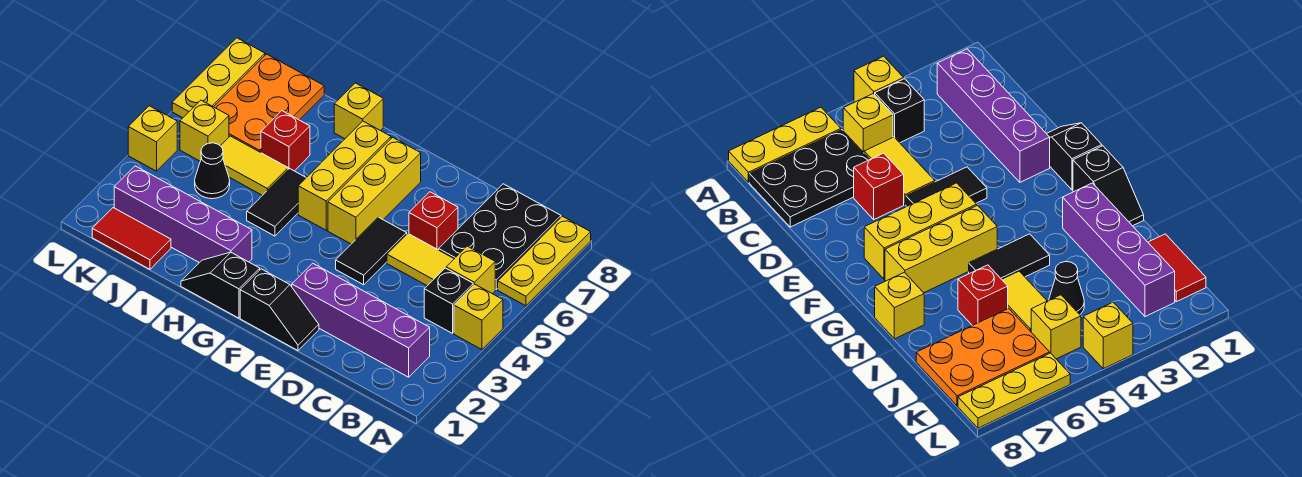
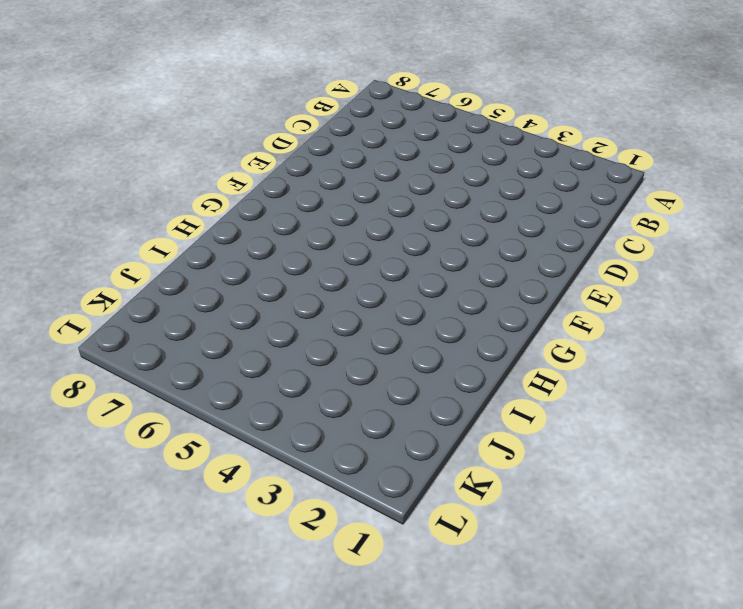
none -> yellow 1x1 brick [454,284,503,350]
none -> yellow 1x3 plate [498,216,591,306]
none -> purple 1x4 brick [292,263,430,377]

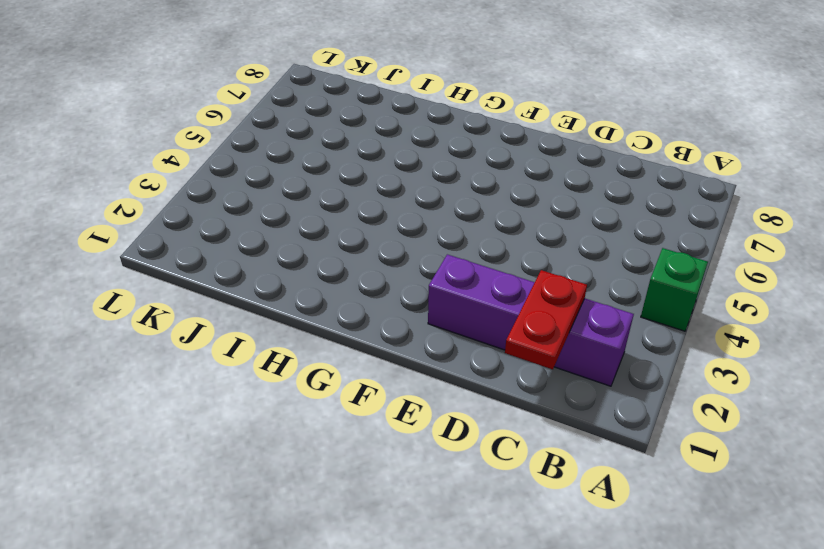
green 1x1 brick [641,248,708,331] -> yellow 1x1 brick [454,284,503,350]
red 1x2 plate [505,270,587,369] -> none
none -> yellow 1x3 plate [498,216,591,306]
none -> black 1x1 brick [424,268,473,333]
none -> yellow 1x1 brick [446,246,495,294]

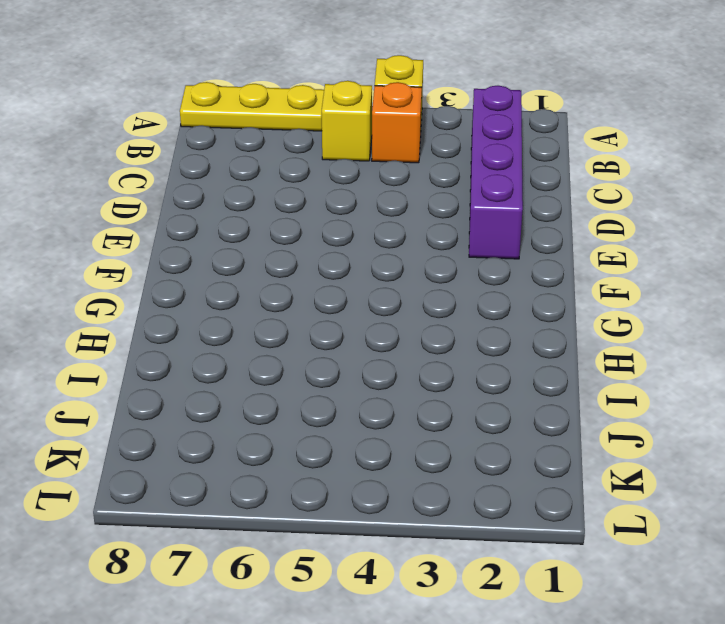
orange 1x1 brick [372,82,422,163] -> black 1x1 brick [424,268,473,333]
none -> black 2x3 plate [439,184,561,289]
none -> yellow 1x2 tile [387,234,454,286]
none -> red 1x1 brick [409,192,458,250]

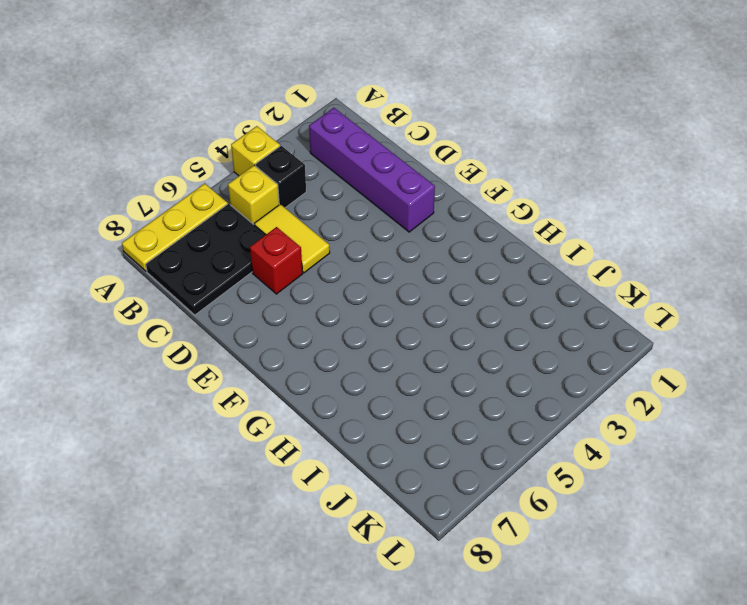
none -> black 1x2 slope [240,269,319,350]
none -> black 1x2 tile [336,217,407,285]
none -> yellow 1x3 brick [328,137,421,244]

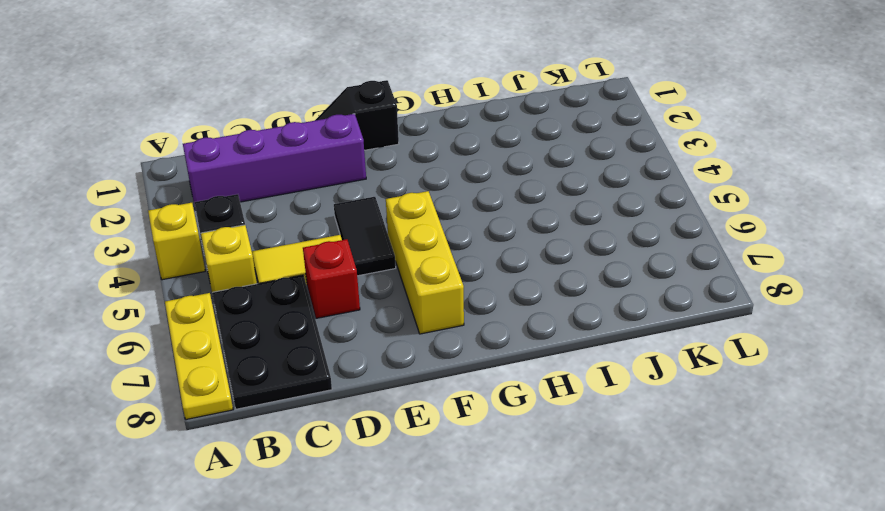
none -> black 1x2 slope [181,252,260,318]
none -> yellow 1x3 brick [298,121,391,230]
none -> purple 1x4 brick [114,166,252,263]

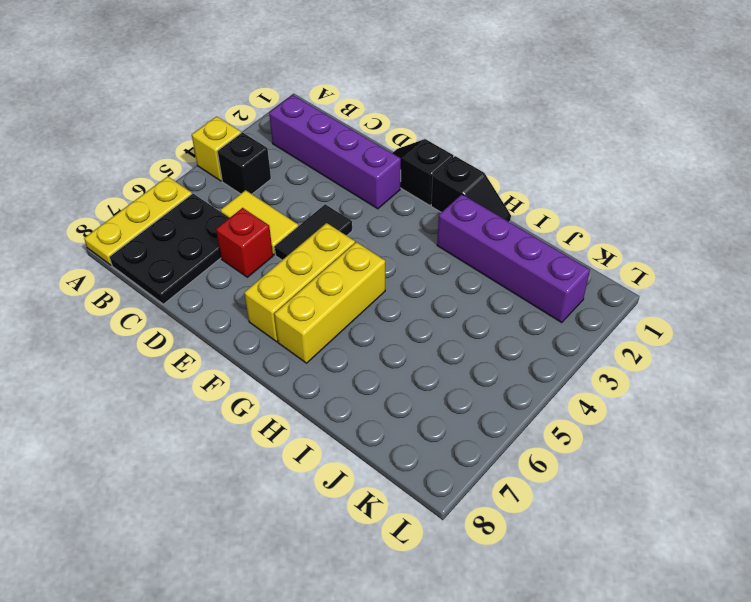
none -> yellow 1x1 brick [446,246,495,294]
none -> black 1x2 tile [247,169,306,236]
none -> yellow 1x1 brick [334,83,383,139]

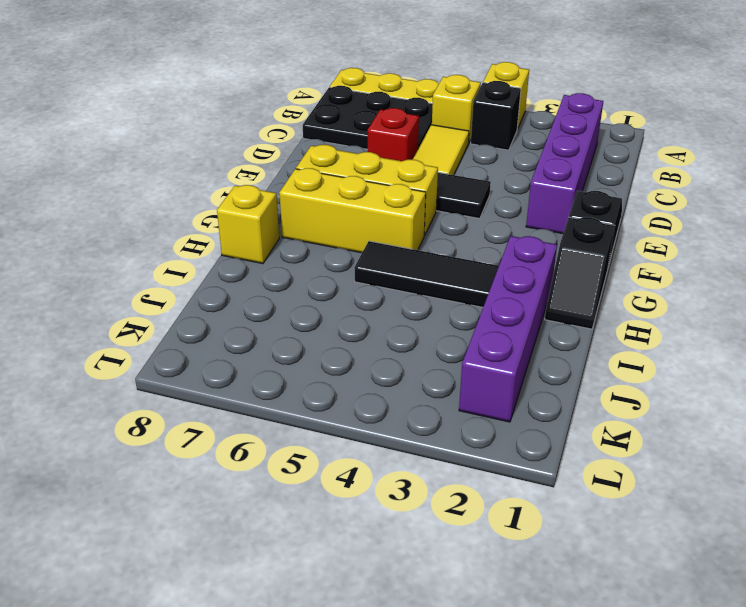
black 1x3 tile [354,241,499,307] -> black 1x2 tile [247,169,306,236]
none -> yellow 1x2 tile [221,136,288,195]
none -> red 1x1 brick [261,111,310,171]
none -> red 1x2 tile [92,208,171,269]

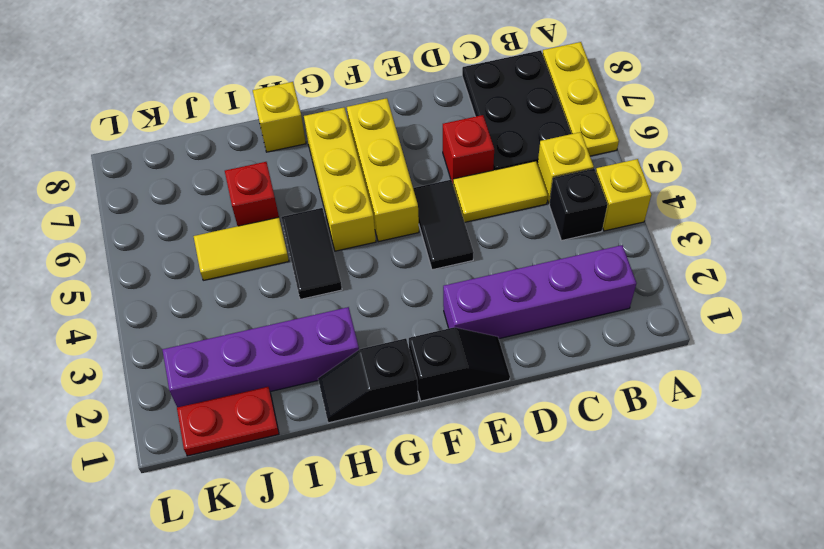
red 1x2 plate [177,387,279,456] -> red 1x2 tile [92,208,171,269]
none -> black 1x1 cone [195,143,230,199]
none -> orange 2x3 plate [214,54,324,153]
none -> yellow 1x1 brick [180,100,229,161]

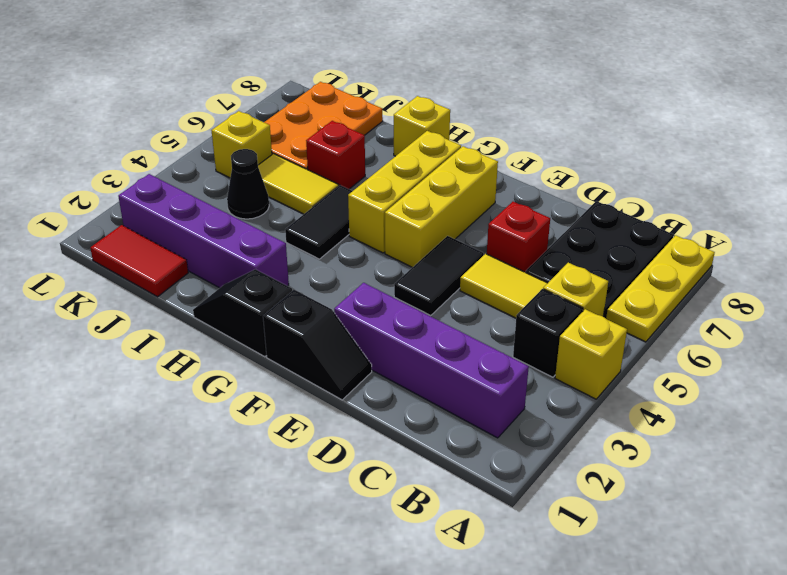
none -> yellow 1x1 brick [128,106,177,171]
none -> yellow 1x3 plate [172,38,265,118]

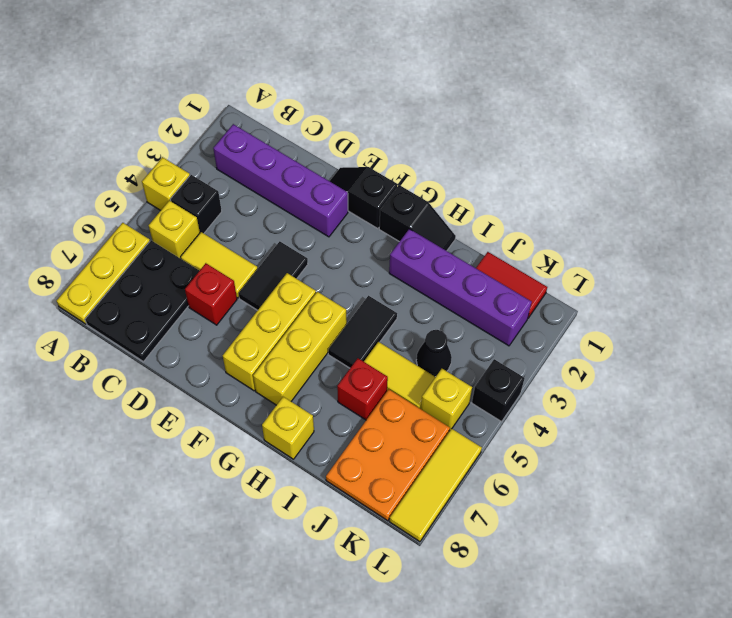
black 1x1 brick [472,359,524,422] -> yellow 1x1 brick [128,106,177,171]
yellow 1x3 tile [389,429,482,542] -> yellow 1x3 plate [172,38,265,118]

